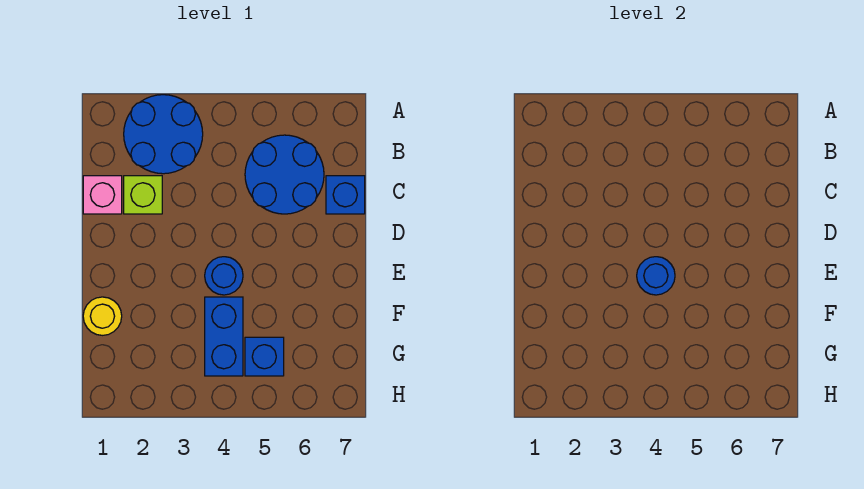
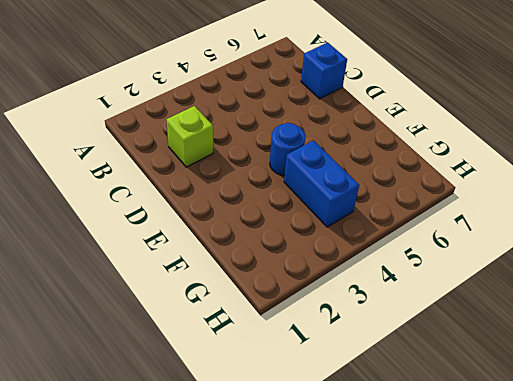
none -> blue 2x2 round brick [124,95,203,174]
none -> blue 2x2 round brick [245,135,324,214]

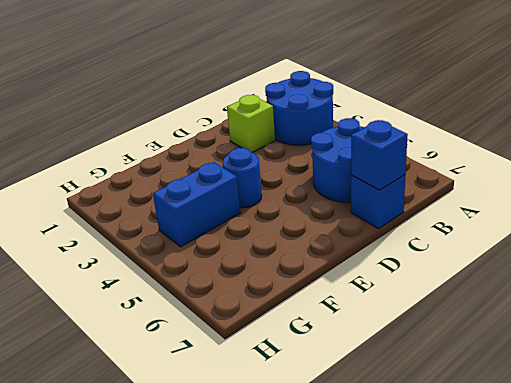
blue 1x1 brick [351,120,408,190] -> blue 1x1 brick moved to [245,337,284,376]
none -> pink 1x1 brick [83,176,122,214]
none -> yellow 1x1 round brick [83,297,122,335]

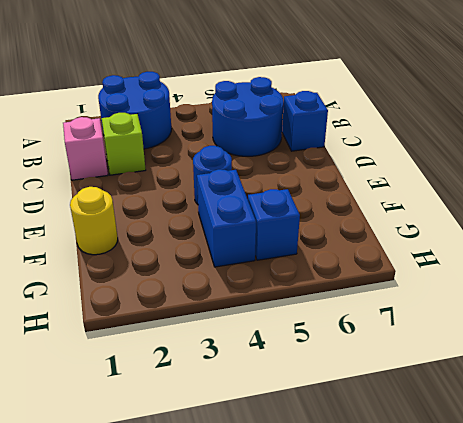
none -> blue 1x1 round brick [637,257,675,295]

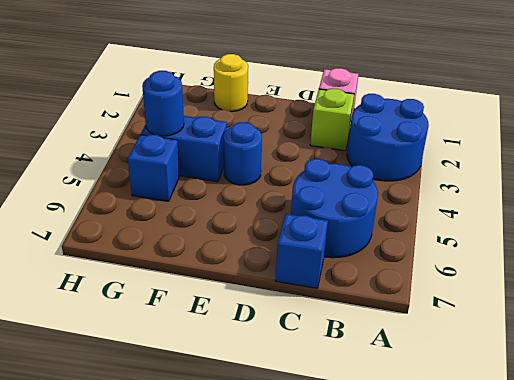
blue 1x1 round brick [142,71,184,136] -> blue 1x1 round brick moved to [637,257,675,295]

